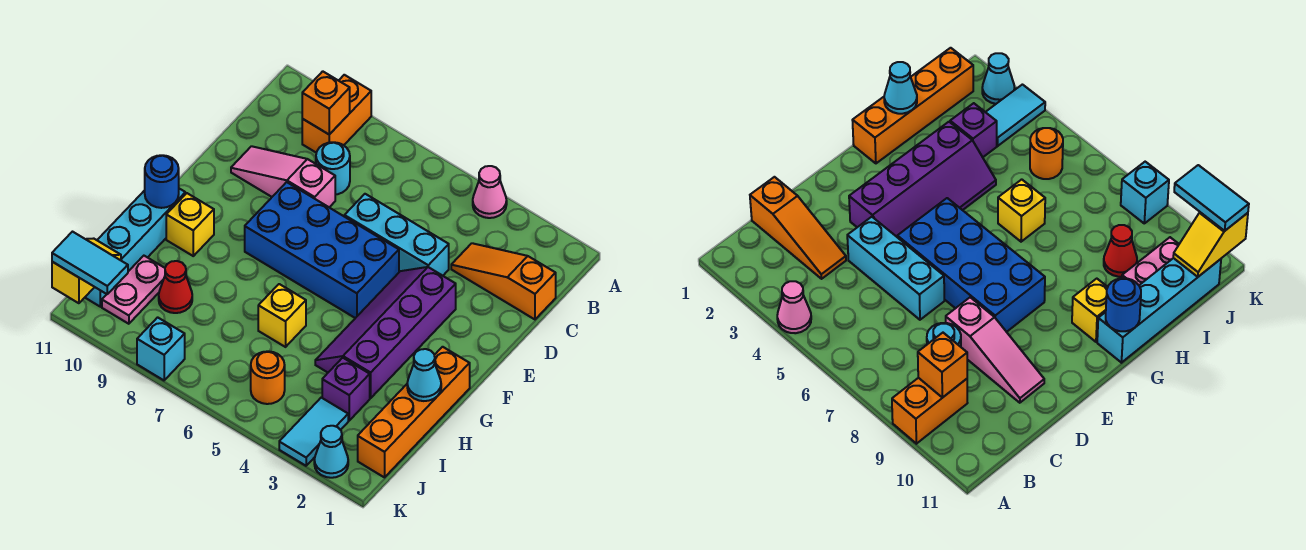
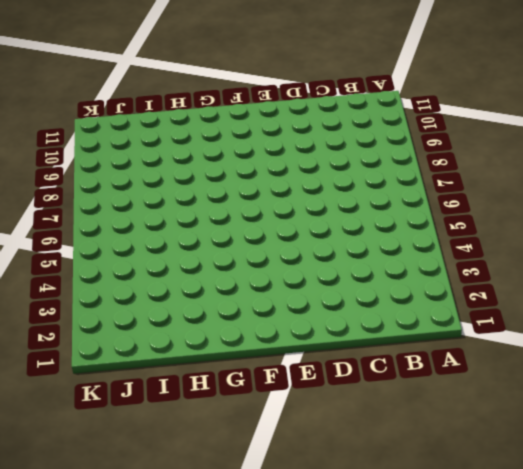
none -> pink 1x1 cone [473,166,507,218]
none -> orange 1x2 brick [302,75,371,153]
none -> orange 1x3 slope [451,243,556,319]

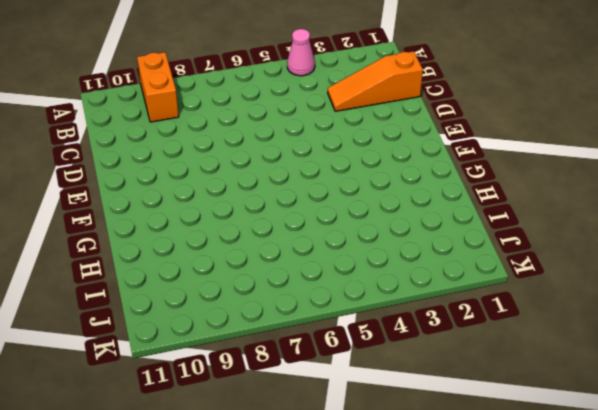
none -> cyan 1x1 round brick [316,142,350,195]
none -> cyan 1x3 brick [344,194,449,276]
none -> pink 1x3 slope [231,146,335,207]

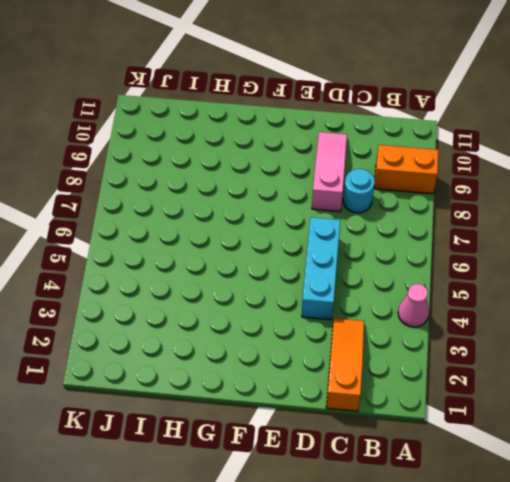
none -> purple 2x4 slope [315,267,456,398]
none -> blue 2x4 brick [245,182,399,318]
none -> orange 1x4 brick [358,347,470,477]

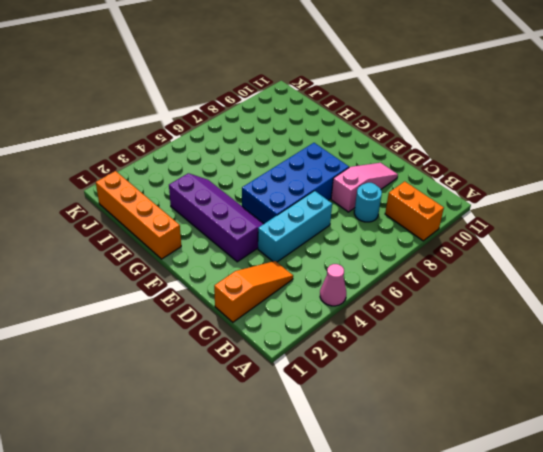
none -> yellow 1x1 brick [166,193,214,256]
none -> cyan 1x4 brick [85,189,185,307]
none -> yellow 1x1 brick [258,284,306,347]

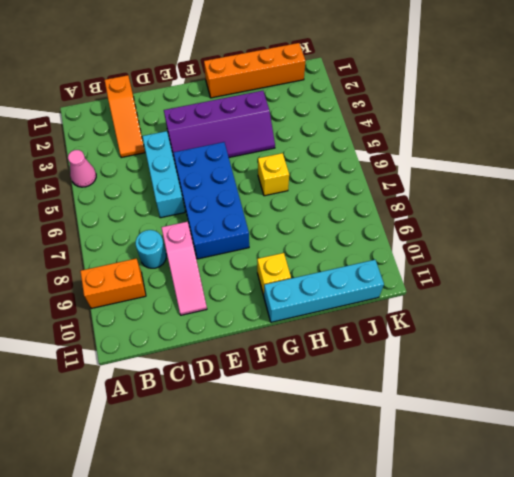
none -> purple 1x1 brick [322,358,370,421]
none -> red 1x1 cone [159,261,192,313]
none -> pink 1x2 plate [102,256,165,324]

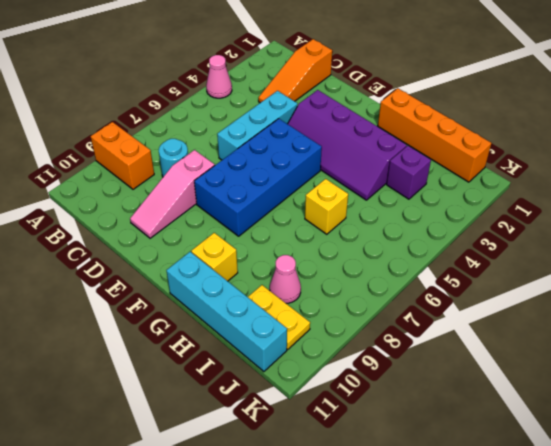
pink 1x1 cone [270,255,301,303] -> red 1x1 cone [159,261,192,313]
yellow 1x2 plate [248,285,310,349] -> pink 1x2 plate [102,256,165,324]
none -> cyan 1x2 tile [279,398,348,466]
none -> orange 1x1 round brick [251,351,285,404]
none -> cyan 1x1 cone [314,426,348,478]

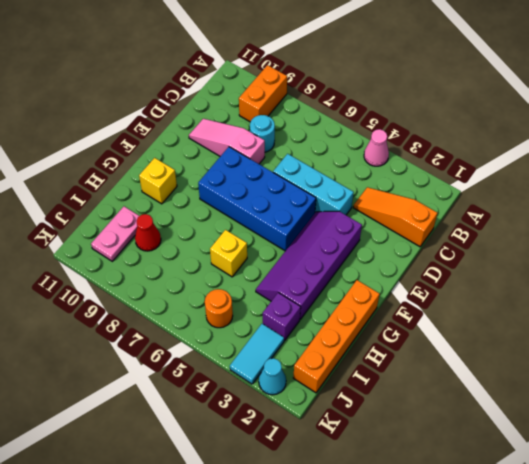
none -> cyan 1x4 brick [85,189,185,307]
none -> cyan 1x1 brick [137,317,185,380]
none -> orange 1x1 brick [302,71,350,134]

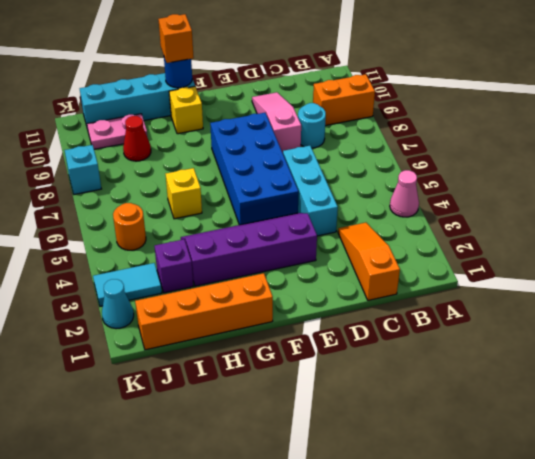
orange 1x1 brick [158,14,194,63] -> orange 1x1 brick moved to [302,71,350,134]
none -> cyan 1x1 cone [407,349,441,401]
none -> yellow 1x2 slope [52,238,121,303]
none -> cyan 1x2 tile [52,232,128,294]

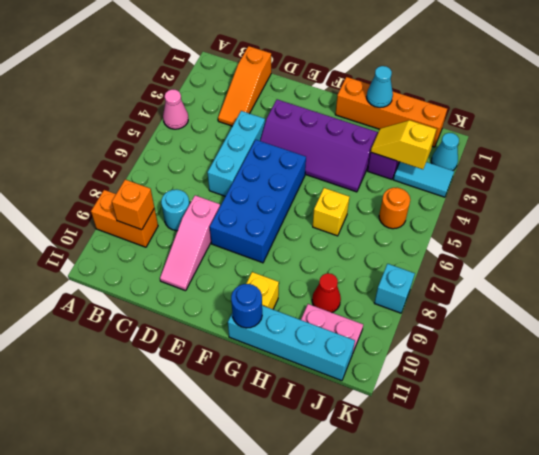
yellow 1x2 slope [371,120,436,169] -> yellow 1x2 slope moved to [52,238,121,303]
none -> cyan 1x2 tile [52,232,128,294]

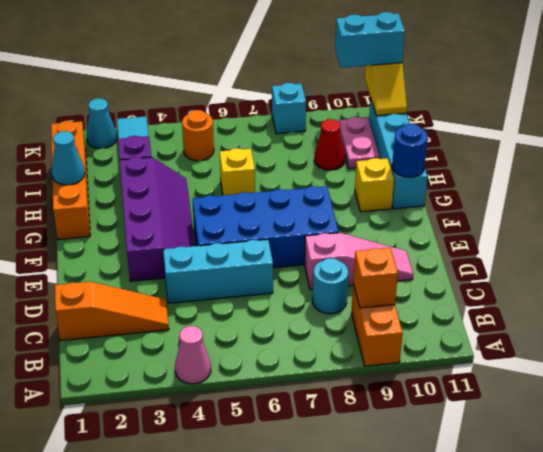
cyan 1x2 brick [335,12,405,68] -> cyan 1x2 tile [52,232,128,294]

